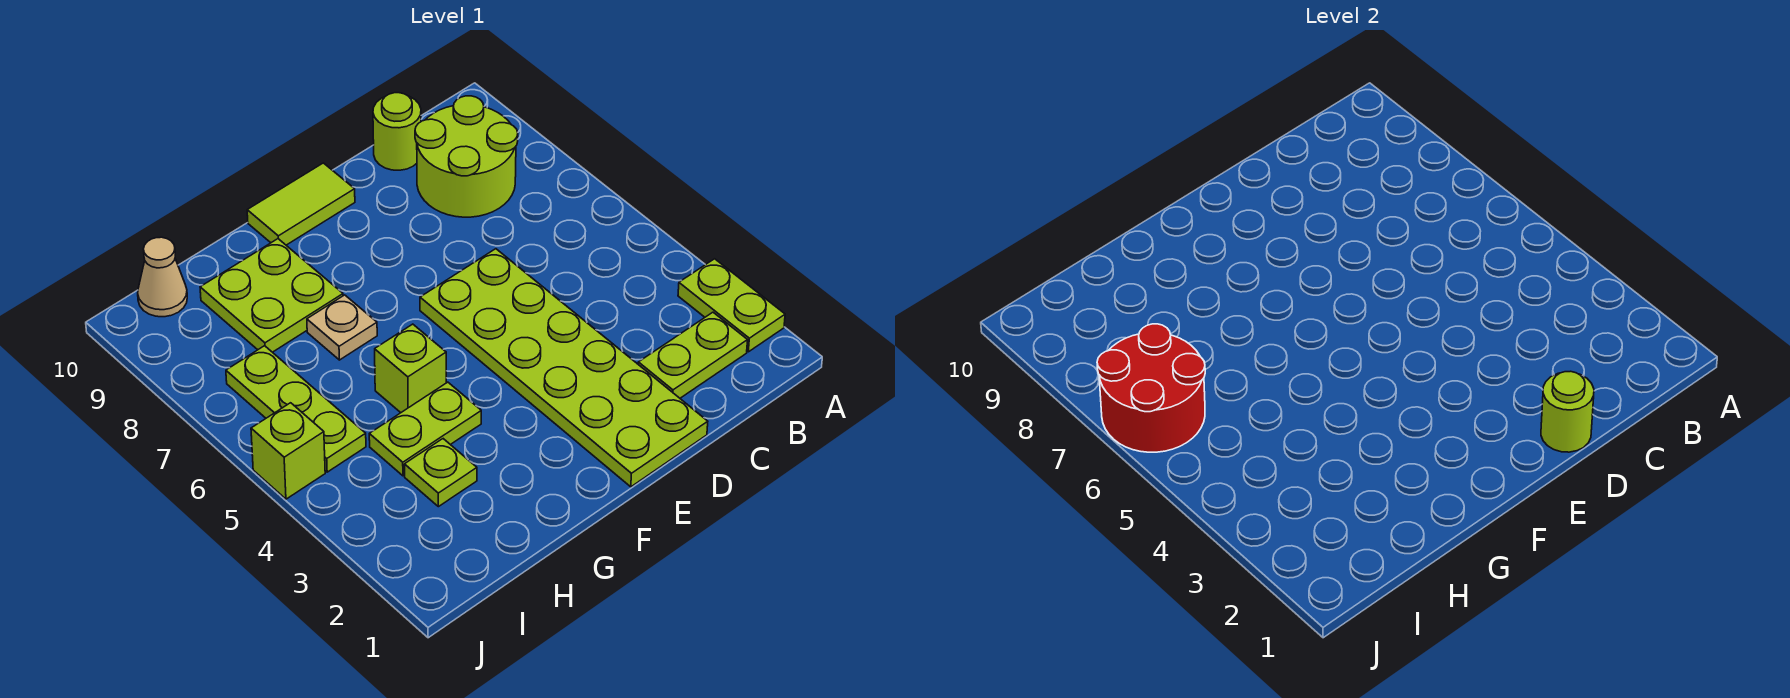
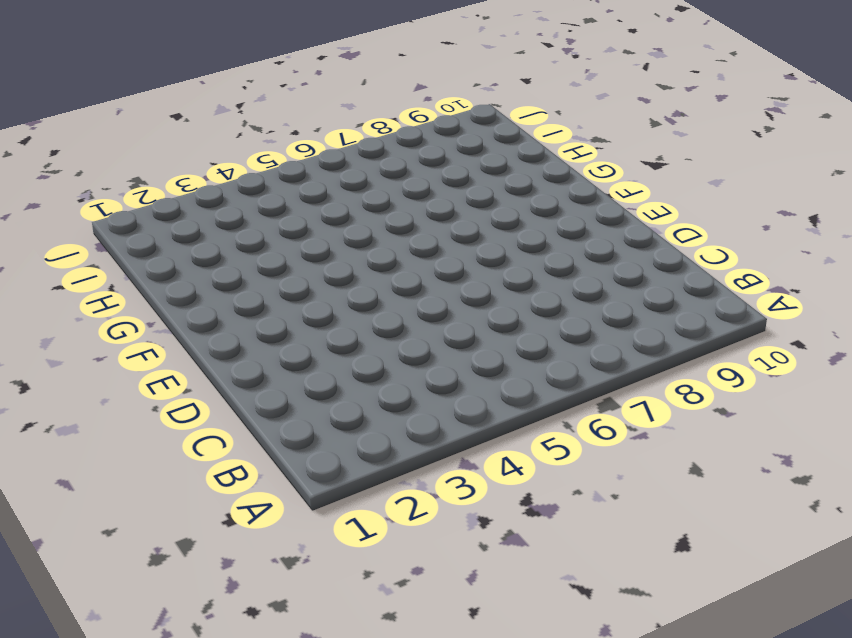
none -> lime 1x2 plate [678,259,785,352]
none -> lime 1x2 plate [638,312,748,398]
none -> lime 2x2 round brick [415,96,518,217]

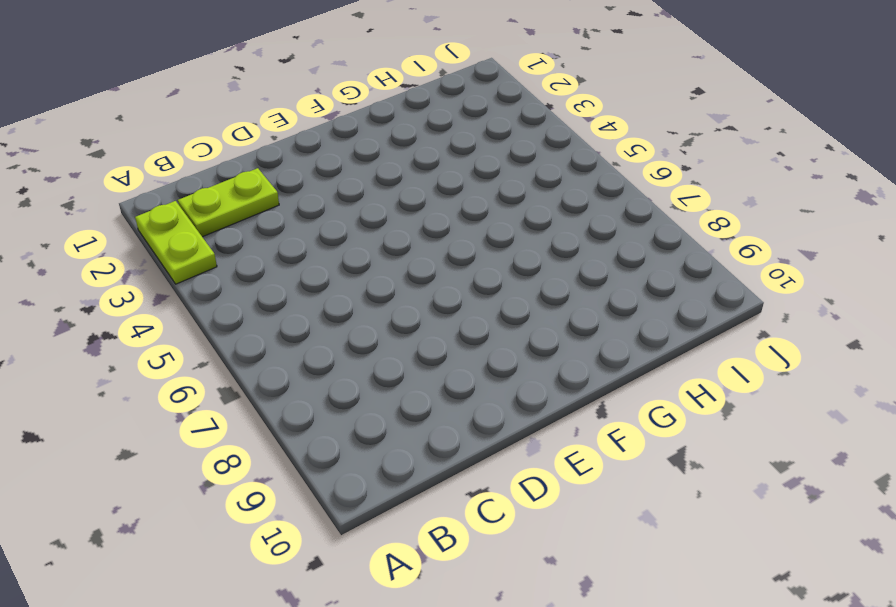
none -> lime 2x2 round brick [415,96,518,217]
none -> lime 1x1 round brick [373,93,421,170]
none -> lime 2x6 plate [420,249,708,487]

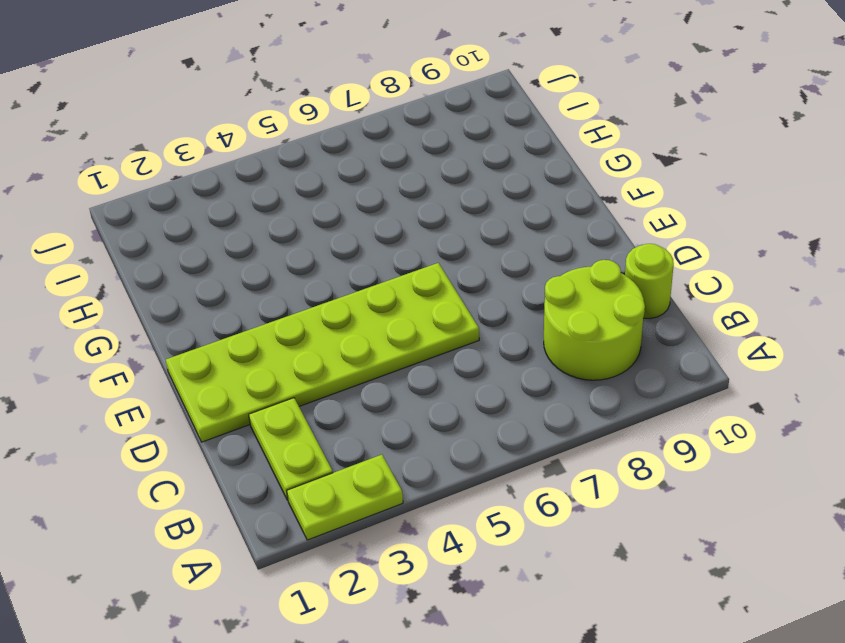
none -> lime 1x2 tile [247,163,355,245]
none -> lime 1x2 plate [369,382,481,476]
none -> lime 1x1 brick [375,324,446,413]

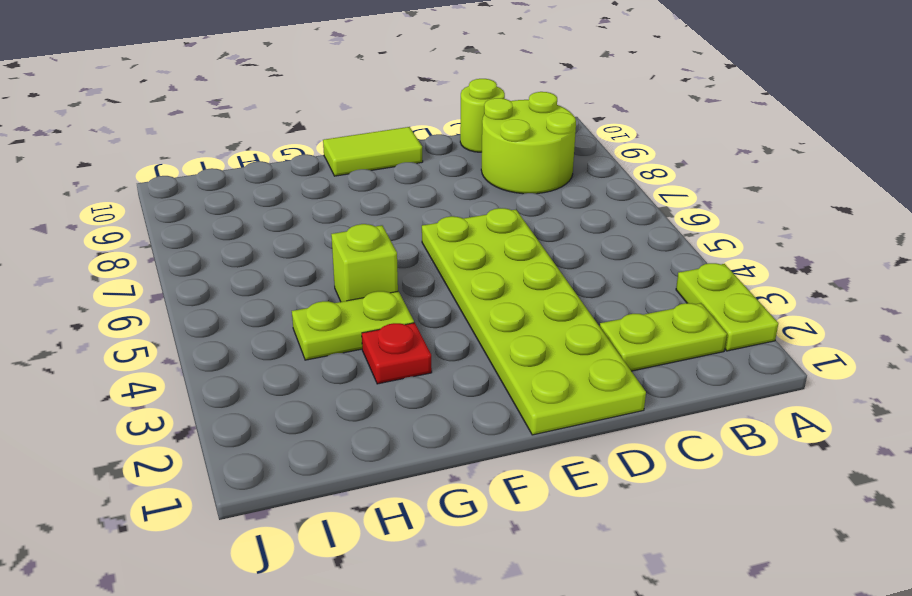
red 1x1 plate [362,323,432,384] -> none
none -> tan 1x1 plate [307,295,377,360]
none -> lime 2x2 plate [200,239,343,352]
none -> lime 1x1 plate [404,439,477,507]

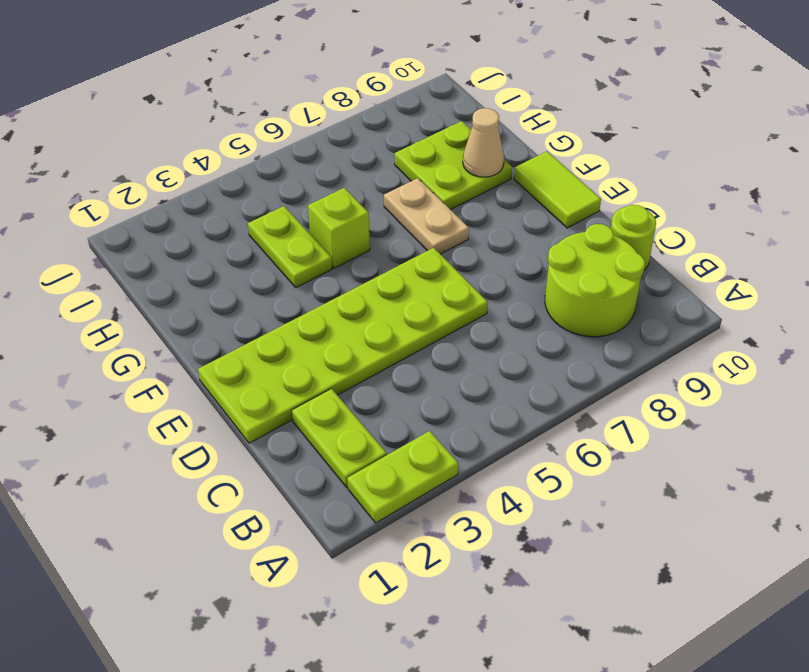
tan 1x2 plate [384,178,469,254] -> tan 1x1 plate [307,295,377,360]
tan 1x1 cone [463,108,504,177] -> tan 1x1 cone moved to [138,237,187,317]
none -> lime 1x1 plate [404,439,477,507]
none -> lime 1x3 plate [226,346,366,472]
none -> lime 1x1 brick [251,403,325,499]

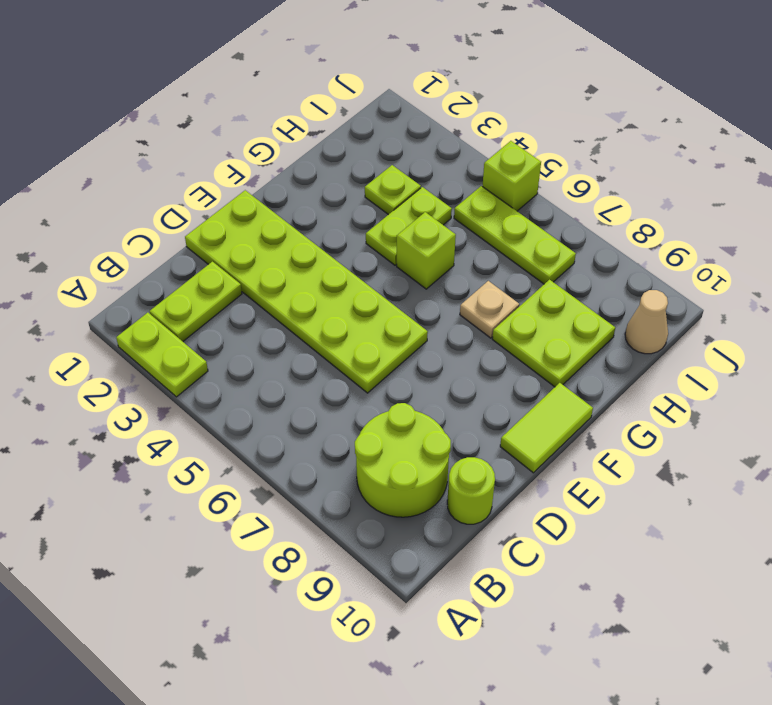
none -> lime 1x1 round brick [1541,371,1594,452]
none -> red 2x2 round brick [1097,324,1205,452]

